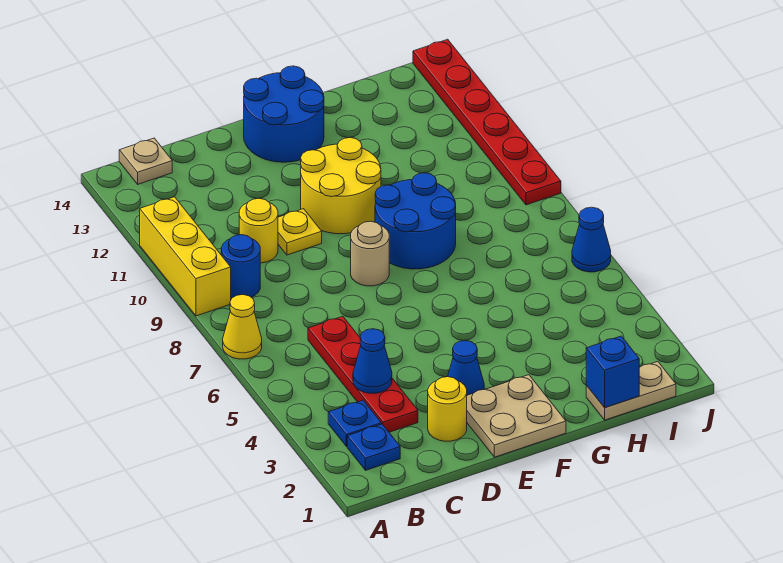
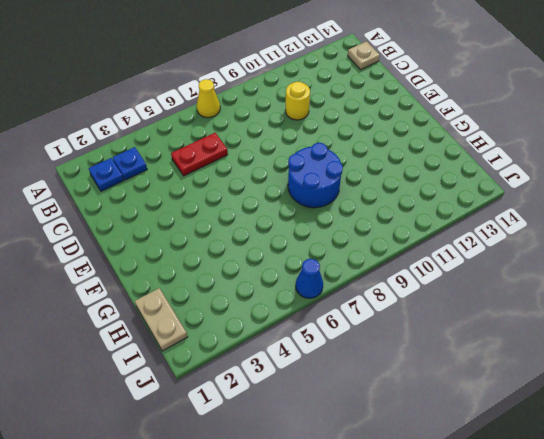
red 1x2 plate [171,133,228,176] -> red 1x4 plate [308,316,418,432]
none -> yellow 1x3 brick [140,197,231,316]
none -> blue 1x1 round brick [221,235,260,298]
none -> yellow 1x1 round brick [428,376,467,441]

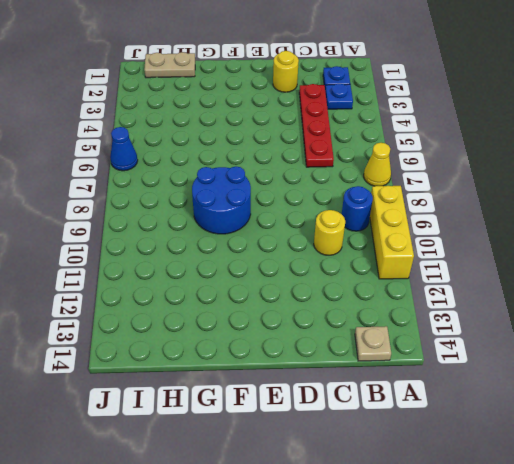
none -> yellow 1x1 plate [278,209,322,255]
none -> tan 2x2 plate [467,375,566,457]
none -> blue 1x1 cone [448,340,484,395]

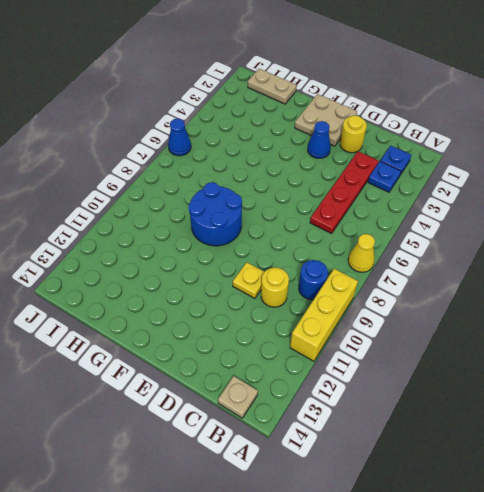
none -> tan 1x1 round brick [351,221,389,286]
none -> yellow 2x2 round brick [301,138,381,234]
none -> blue 2x2 round brick [244,66,324,162]

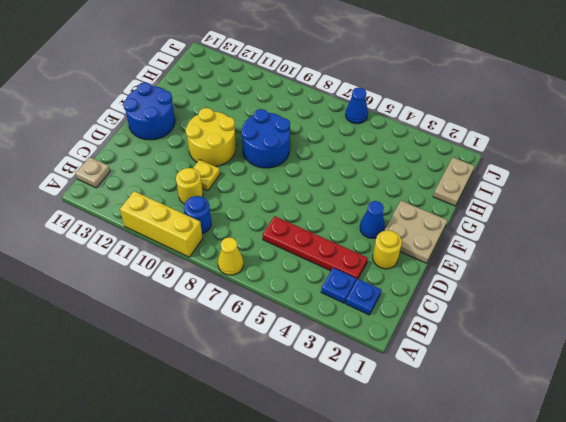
none -> tan 1x1 round brick [351,221,389,286]
none -> red 1x6 plate [413,39,561,205]
none -> blue 1x1 cone [353,329,392,393]

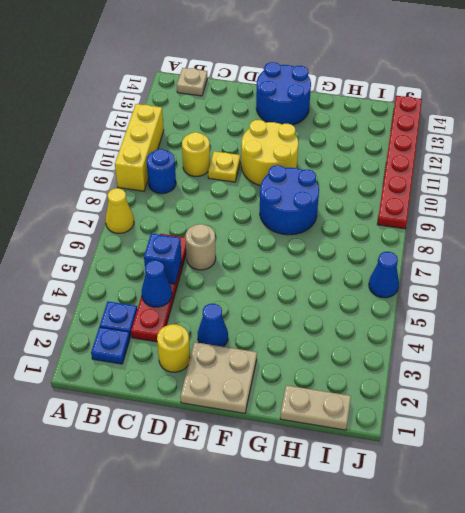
blue 1x1 brick [144,233,182,284] -> blue 1x1 brick moved to [586,336,639,408]
tan 1x1 round brick [186,224,216,270] -> tan 1x1 round brick moved to [351,221,389,286]

